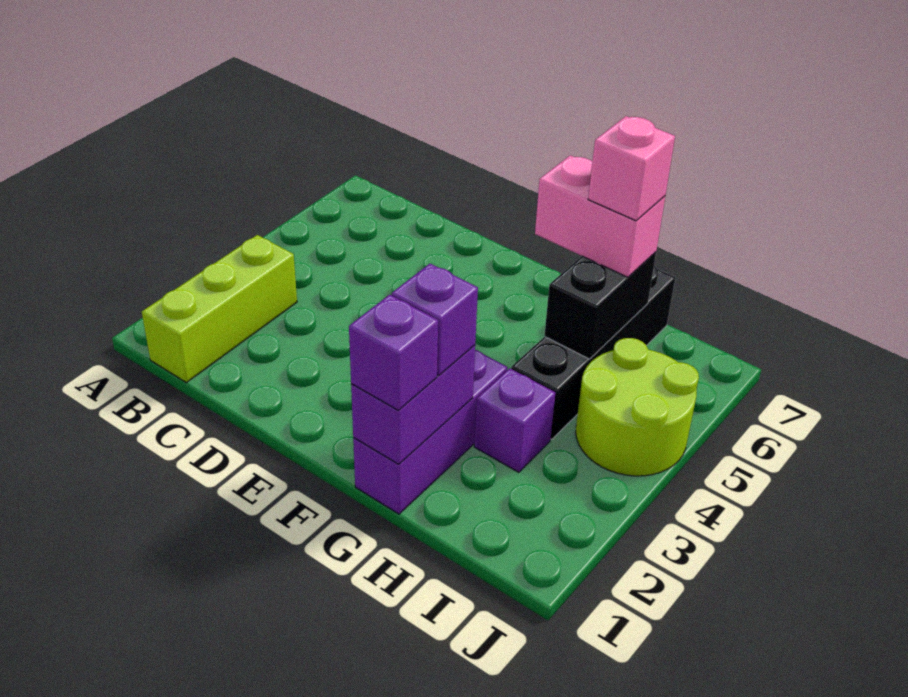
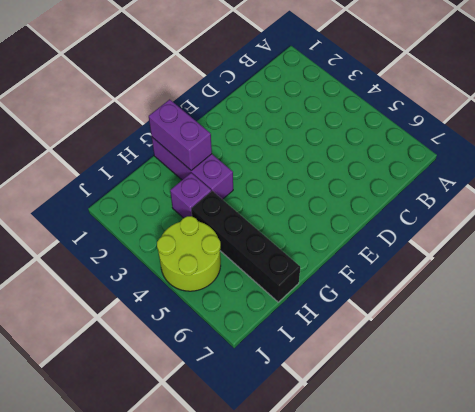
none -> lime 1x3 brick [142,235,297,382]
none -> black 1x2 brick [545,252,656,359]

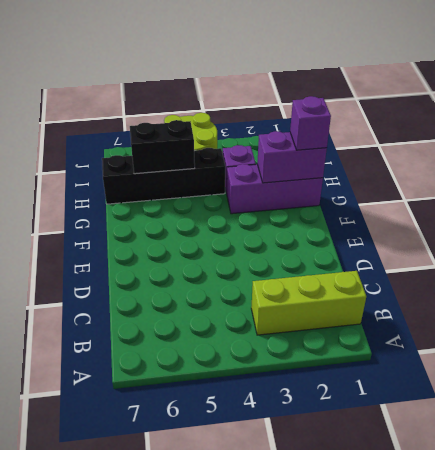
none -> purple 1x1 brick [392,264,478,376]
none -> pink 1x2 brick [535,155,665,277]

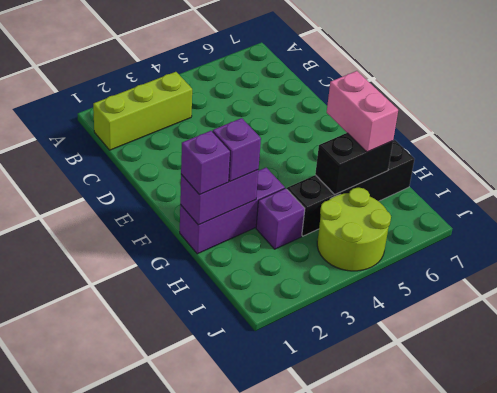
none -> pink 1x1 brick [588,116,675,221]

